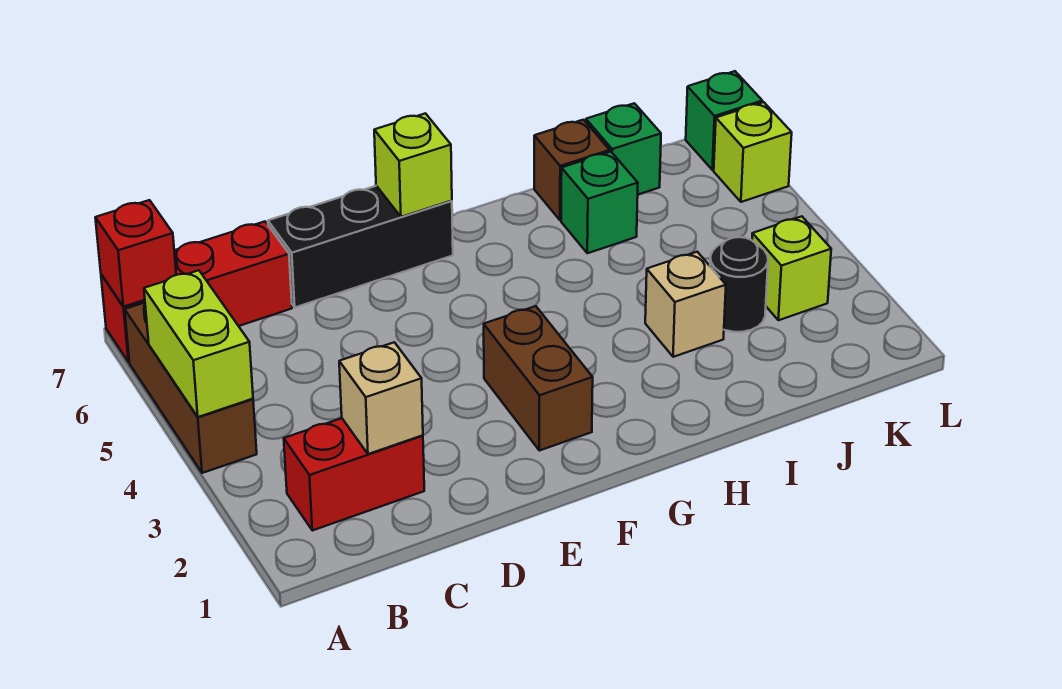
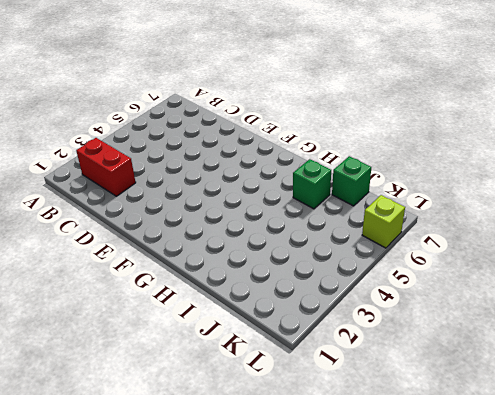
none -> brown 1x3 brick [125,303,257,473]
none -> red 1x3 brick [101,222,292,362]
none -> black 1x3 brick [268,186,453,307]

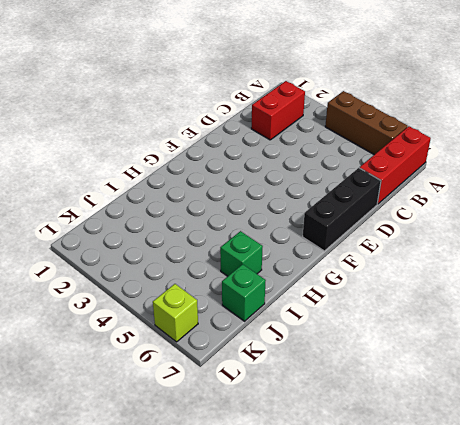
none -> brown 1x2 brick [484,306,593,451]
none -> tan 1x1 brick [645,252,726,357]
none -> brown 1x1 brick [534,120,610,220]

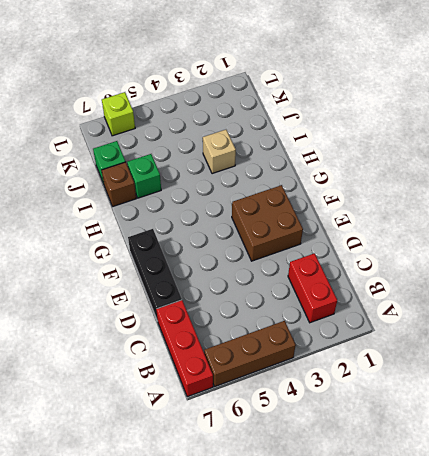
brown 2x2 brick [232,185,303,261] -> brown 1x2 brick [484,306,593,451]
none -> black 1x1 round brick [710,237,768,332]
none -> lime 1x1 brick [752,216,831,320]
none -> green 1x1 brick [686,71,762,170]

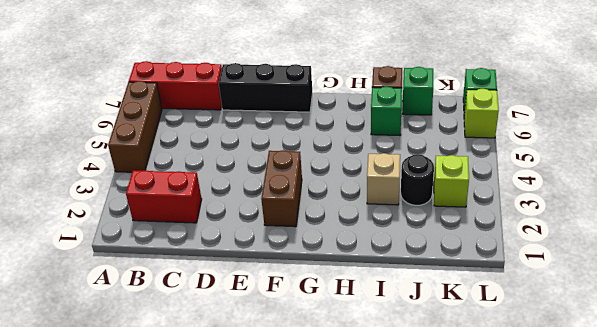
none -> lime 1x2 brick [144,270,253,417]
none -> red 1x1 brick [95,200,176,307]
none -> tan 1x1 brick [339,342,423,454]

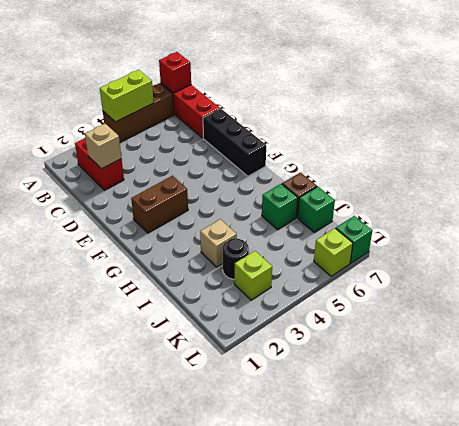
none -> lime 1x1 brick [374,113,452,217]

